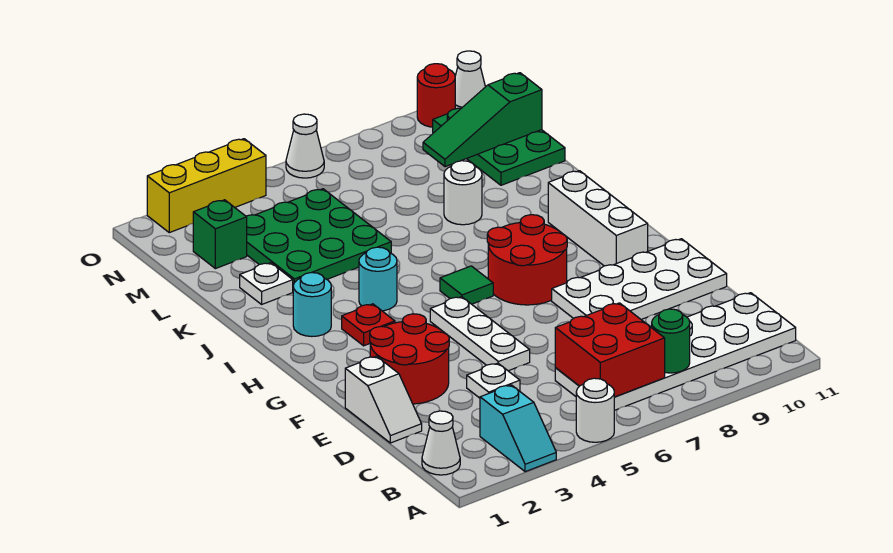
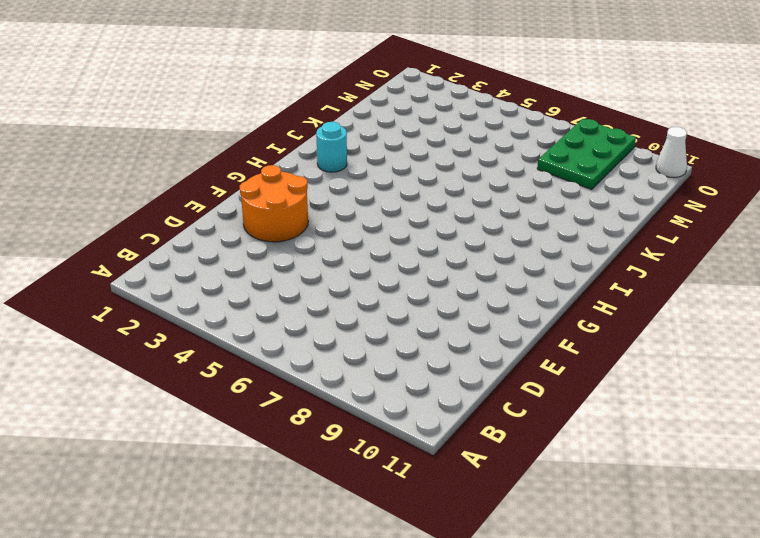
orange 2x2 round brick [240,165,308,242] -> red 2x2 round brick [370,314,449,404]
green 2x3 plate [537,119,636,190] -> green 2x3 plate moved to [433,108,565,185]
none -> cyan 1x2 slope [480,385,556,472]
none -> white 1x1 round brick [576,378,614,442]
none -> white 1x1 cone [422,411,460,475]

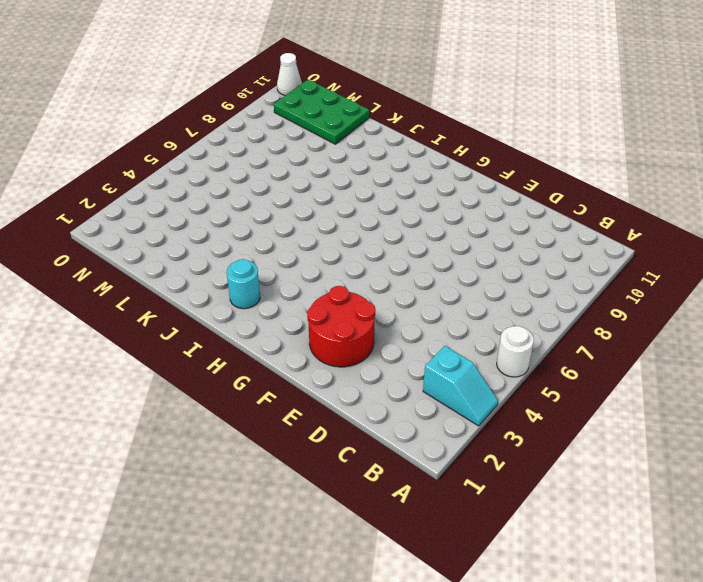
none -> white 1x1 cone [422,411,460,475]
none -> white 2x6 plate [555,293,796,410]
none -> white 1x2 slope [345,356,422,443]

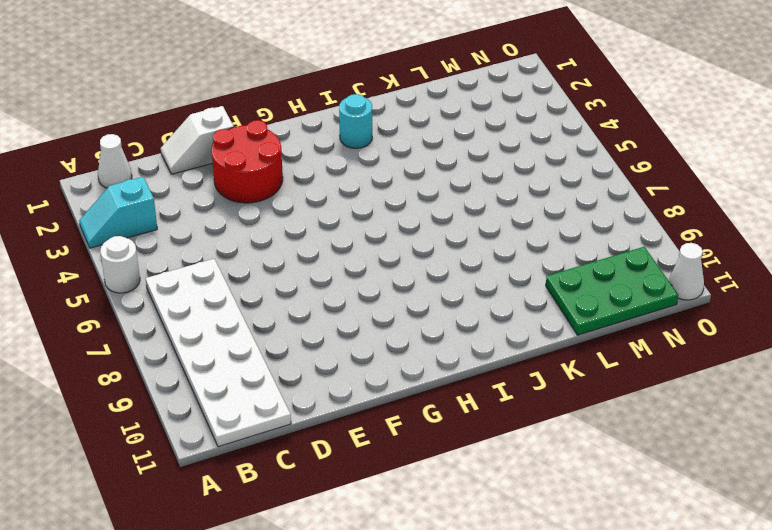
none -> white 1x1 plate [467,363,520,398]
none -> white 1x3 plate [430,297,530,371]
none -> white 2x4 plate [552,239,727,319]

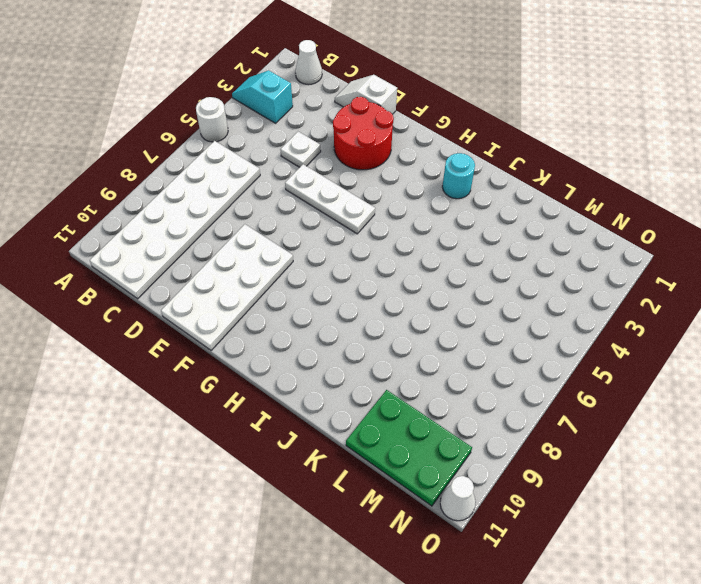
none -> red 2x2 round brick [487,215,567,305]
none -> white 1x3 brick [548,171,648,266]
none -> red 1x1 plate [342,304,395,346]

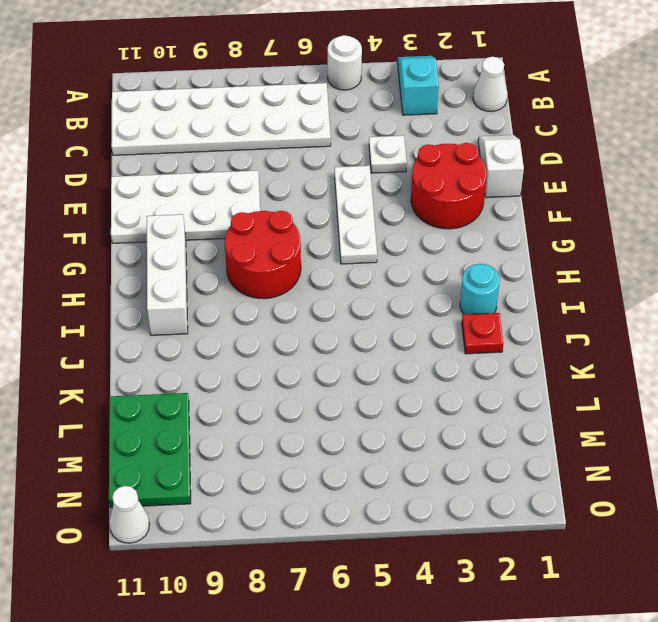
red 1x1 plate [462,313,503,354] -> red 1x1 plate moved to [342,304,395,346]
none -> green 1x1 tile [440,266,493,304]
none -> cyan 1x1 round brick [359,247,397,311]
none -> white 1x1 plate [240,263,293,304]

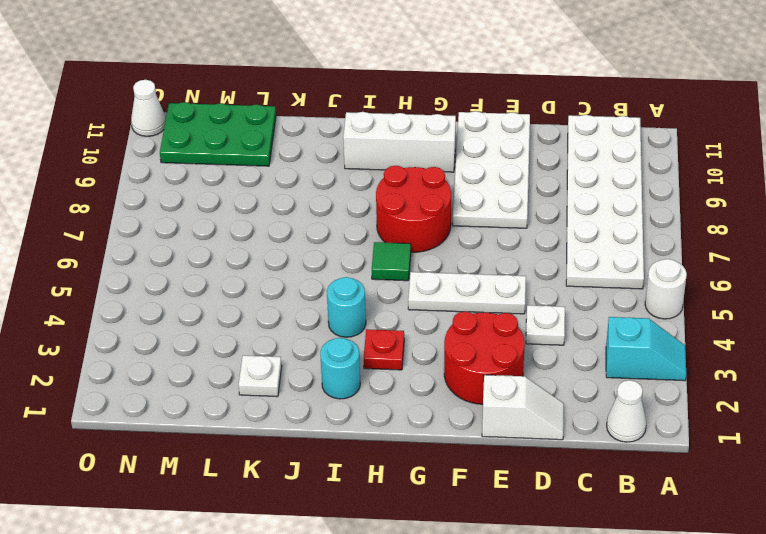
none -> green 3x3 plate [246,189,391,285]
none -> white 1x1 round brick [444,161,482,225]
none -> green 1x1 brick [193,200,247,269]

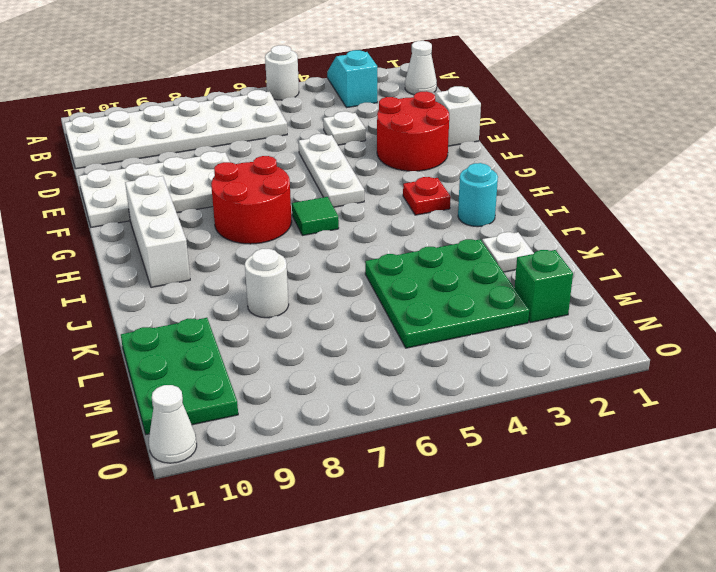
none -> cyan 1x1 round brick [359,247,397,311]
none -> yellow 1x3 brick [147,139,266,233]
none -> white 1x1 cone [286,114,324,178]

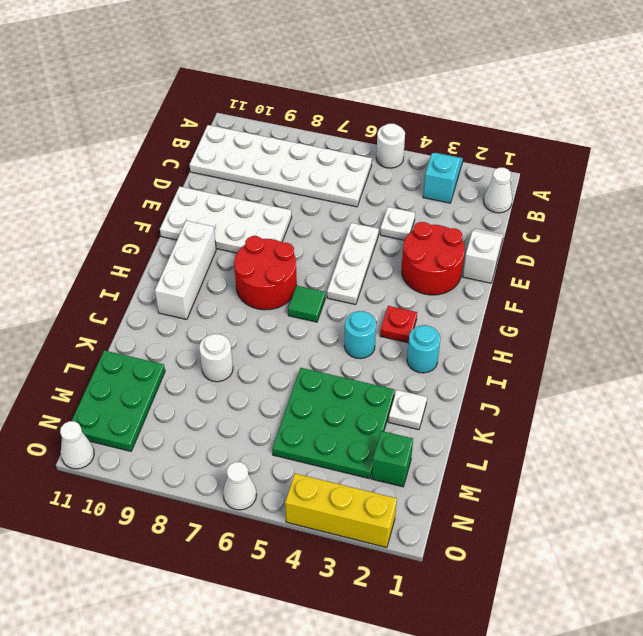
none -> red 1x1 round brick [417,64,455,127]
none -> red 2x2 brick [555,303,665,397]
none -> green 1x1 round brick [652,309,690,373]

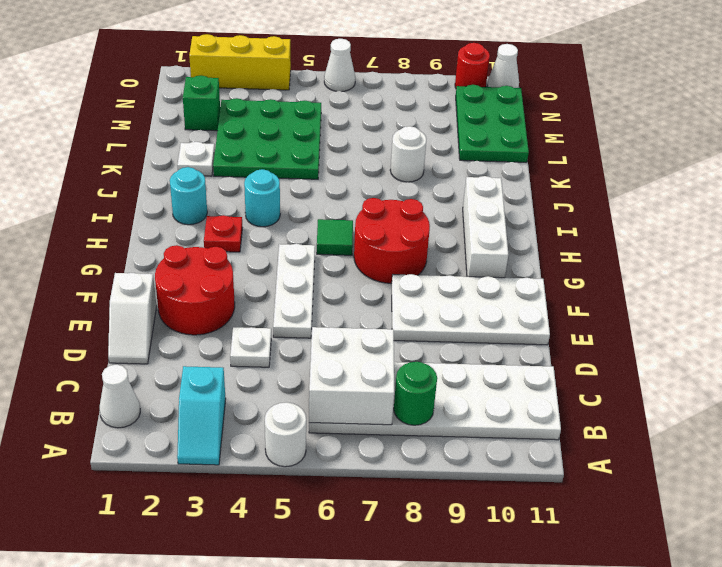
white 2x2 brick [309,327,394,425] -> red 2x2 brick [555,303,665,397]
none -> green 1x3 slope [423,73,542,167]

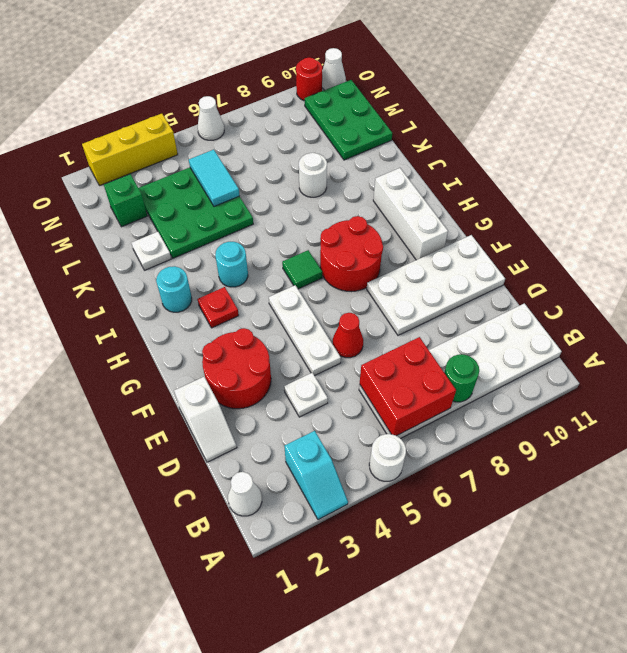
red 1x1 cone [333,313,363,358] -> none
cyan 1x2 tile [189,150,240,206] -> none
none -> green 1x3 slope [423,73,542,167]

